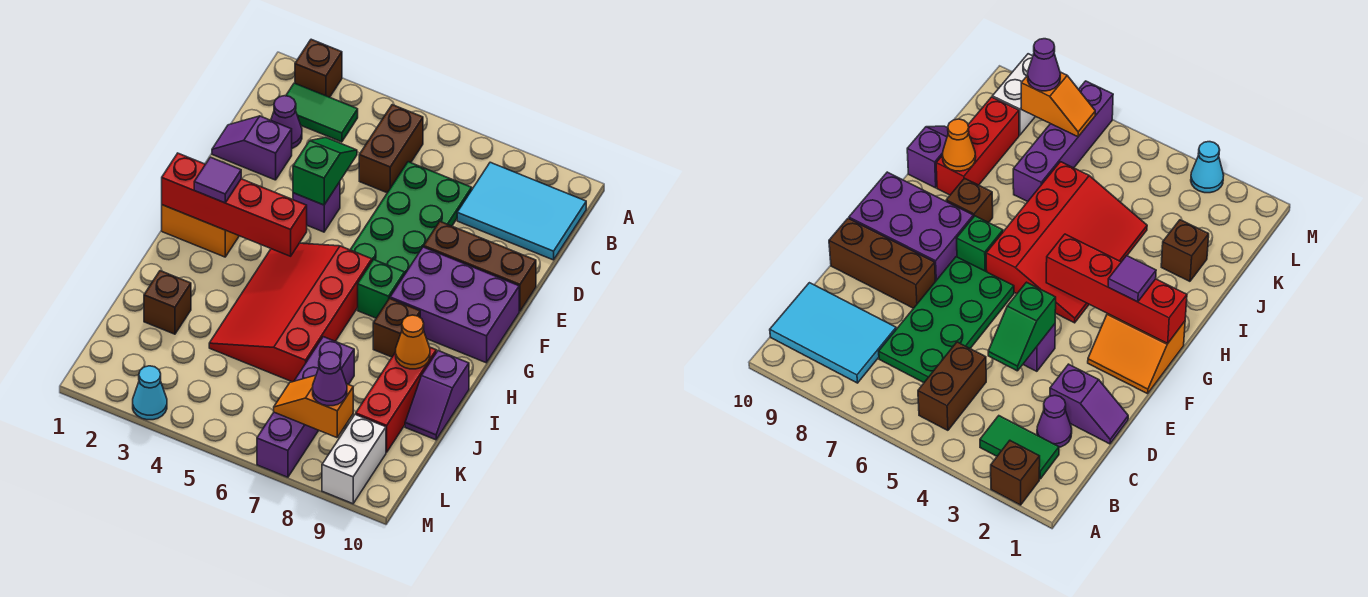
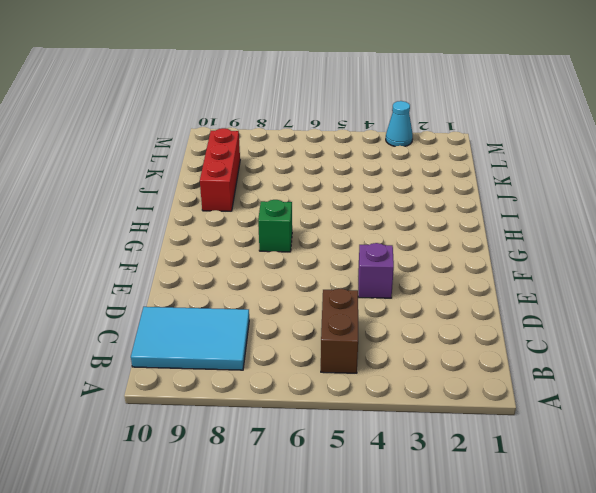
none -> brown 1x1 brick [295,39,342,97]
none -> green 1x2 tile [286,83,358,142]
none -> purple 1x1 cone [271,96,302,148]

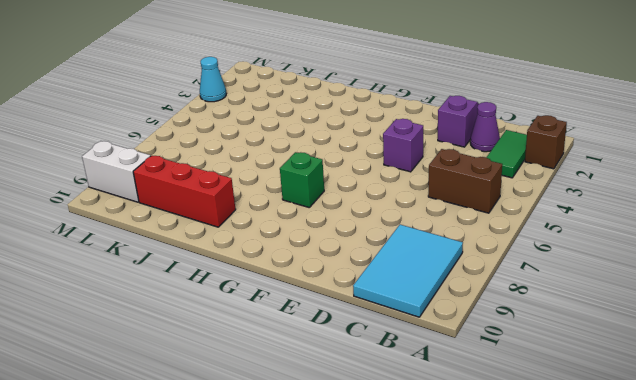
none -> green 2x4 plate [350,162,472,274]
none -> brown 1x3 brick [424,222,536,311]
none -> orange 2x2 slope [162,205,239,257]

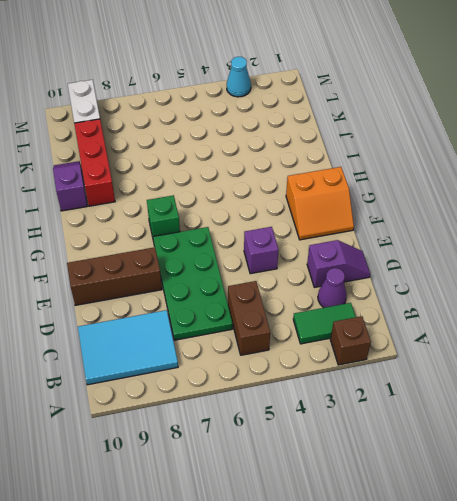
none -> purple 2x3 brick [390,247,519,363]
none -> red 3x4 slope [209,243,372,382]
none -> brown 1x1 brick [373,299,420,357]

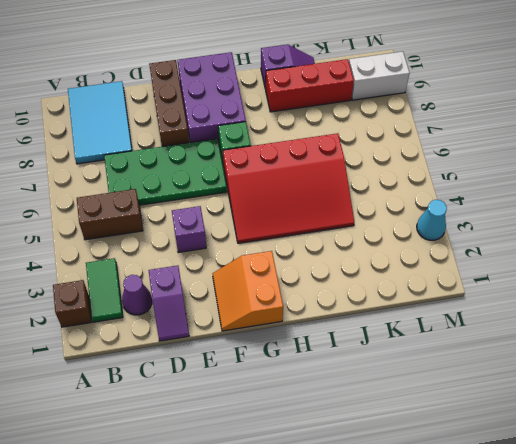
none -> brown 1x1 brick [373,299,420,357]
none -> brown 1x1 brick [144,271,191,334]
none -> purple 1x4 brick [257,337,354,477]

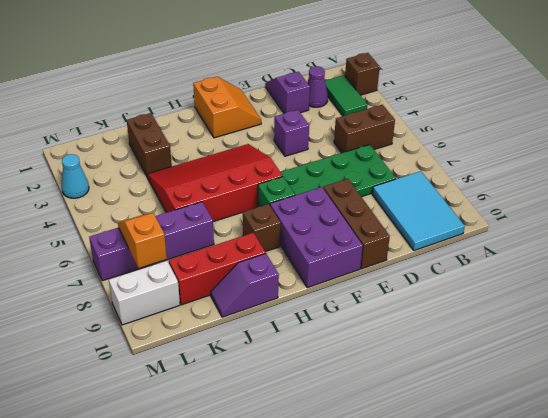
brown 1x2 brick [127,113,172,177] -> brown 1x1 brick [144,271,191,334]
none -> green 1x2 slope [293,138,357,205]
none -> red 1x4 brick [162,153,307,256]
none -> orange 1x1 cone [396,315,430,369]

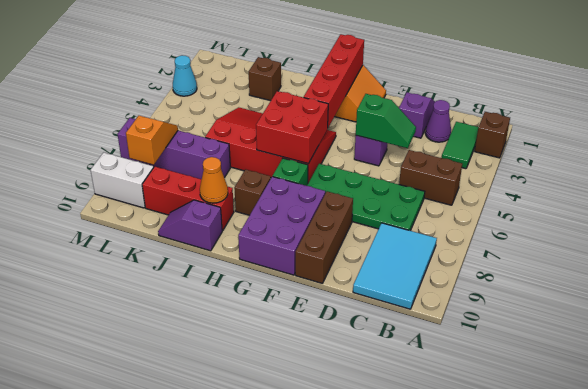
red 2x2 brick [256,91,328,164] -> none
none -> purple 1x1 tile [194,157,241,203]
none -> purple 1x1 cone [313,352,347,406]

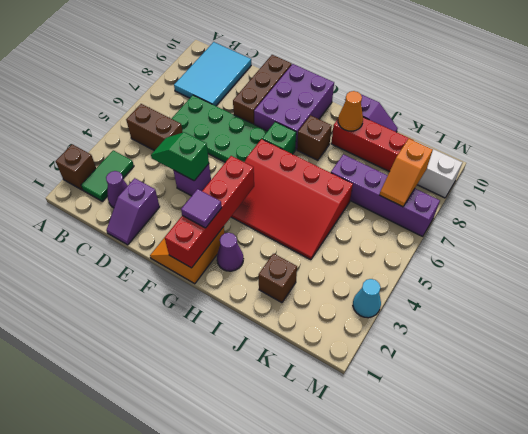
purple 1x1 cone [217,233,243,271] -> purple 1x1 cone moved to [313,352,347,406]

